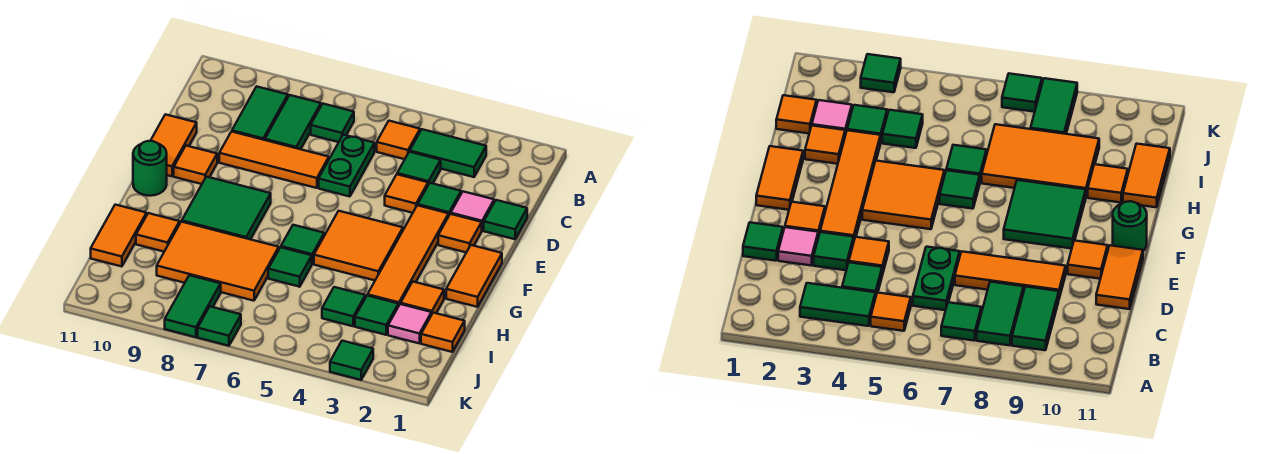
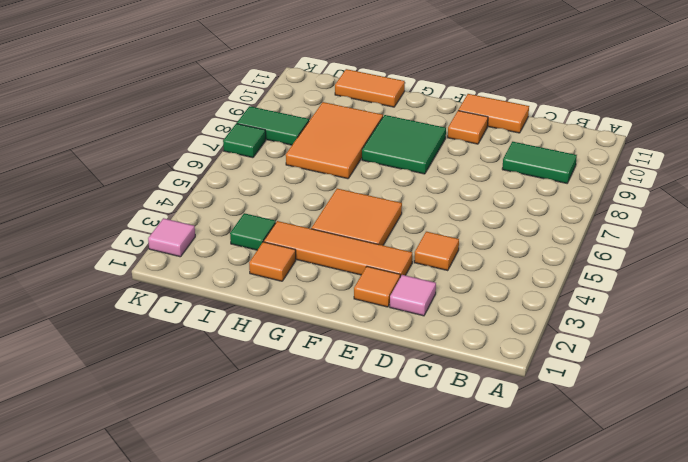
pink 1x1 tile [148,218,195,257] -> pink 1x1 tile moved to [388,304,431,343]
none -> green 1x2 tile [410,129,486,177]
none -> orange 1x1 tile [377,121,420,159]
none -> green 1x1 tile [311,104,354,142]
none -> green 1x2 tile [265,95,321,149]

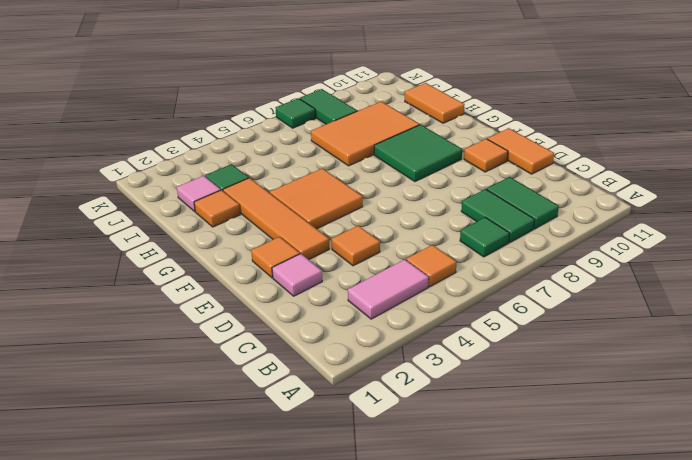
pink 1x2 tile [348,259,429,319] -> green 1x2 tile [410,129,486,177]
none -> green 1x1 tile [397,152,441,185]
none -> green 1x2 plate [319,135,374,197]
none -> green 1x1 tile [484,200,527,239]
none -> green 1x1 tile [418,183,461,215]

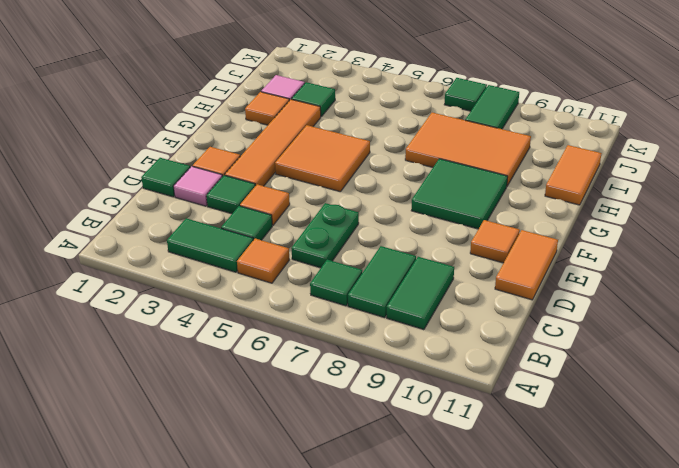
none -> orange 1x3 tile [219,132,329,188]
none -> orange 1x2 tile [446,245,502,307]
none -> green 1x1 round brick [133,141,167,196]
none -> green 1x1 tile [281,225,324,264]

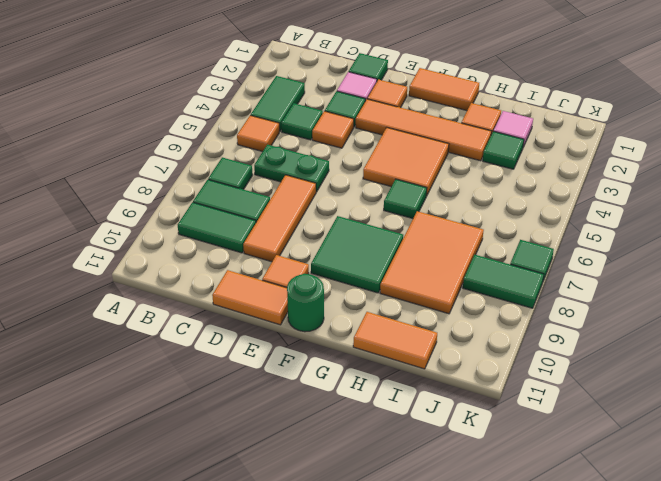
none -> green 1x1 tile [268,247,312,287]
none -> orange 1x1 tile [136,213,180,252]
none -> orange 1x1 tile [421,313,465,352]
none -> green 1x1 tile [322,287,365,326]

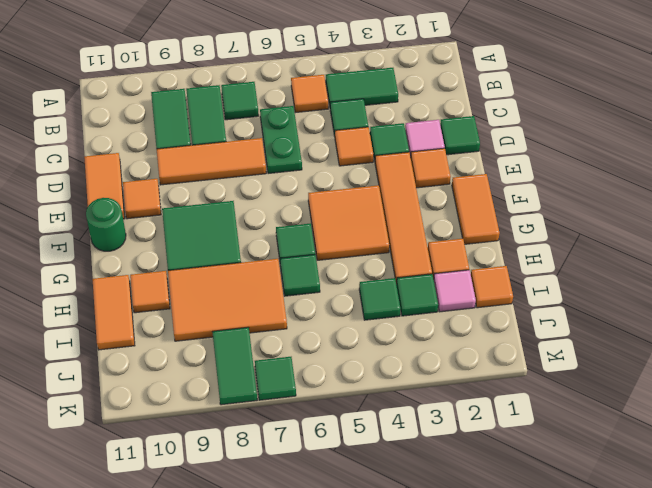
none -> green 1x1 tile [330,341,373,380]

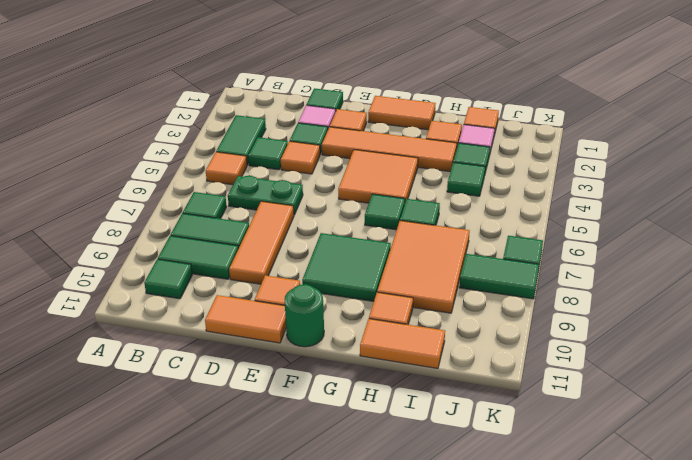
green 1x1 tile [144,259,192,299] -> green 1x1 tile moved to [330,341,373,380]

